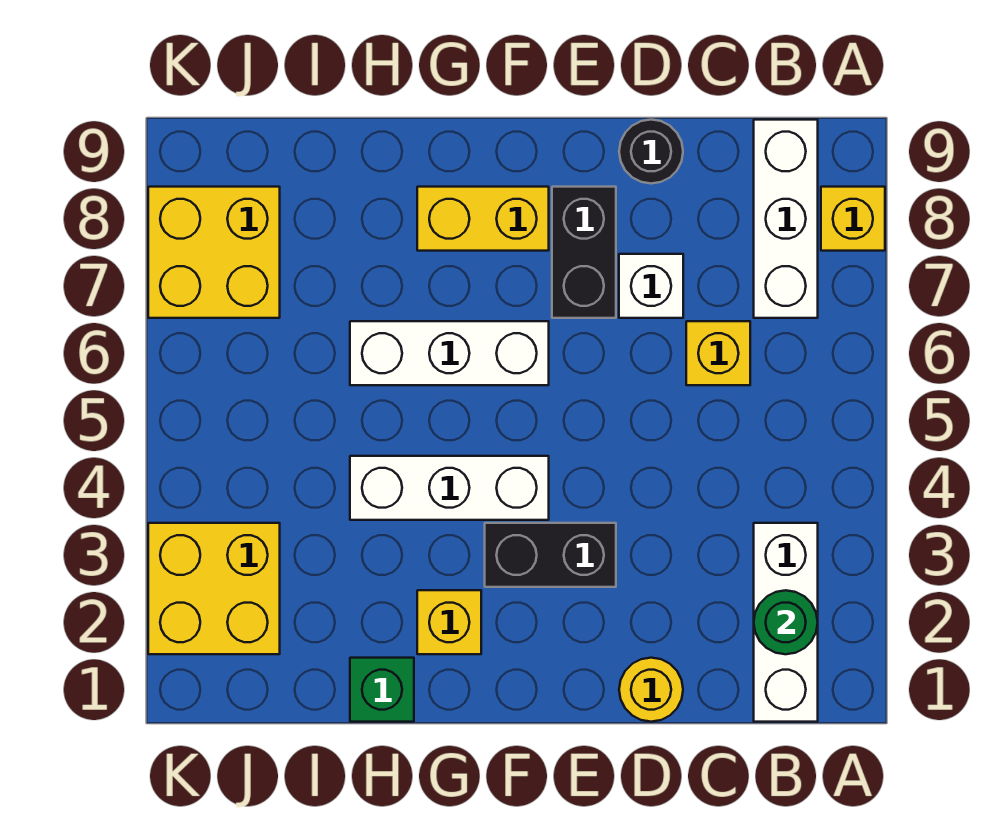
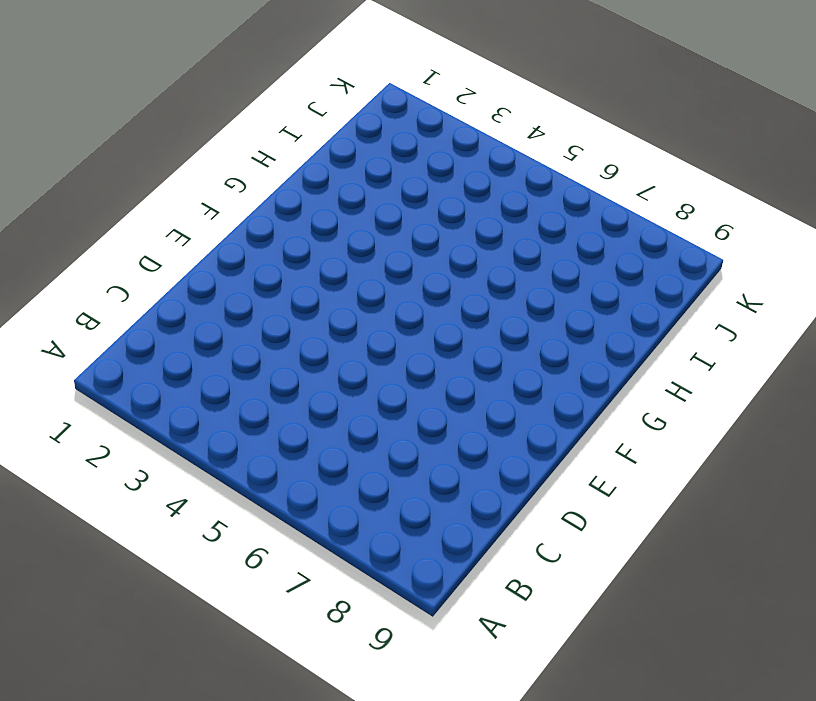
none -> yellow 1x1 brick [821,187,885,251]
none -> white 1x3 brick [754,523,818,722]
none -> white 1x3 brick [754,120,818,318]

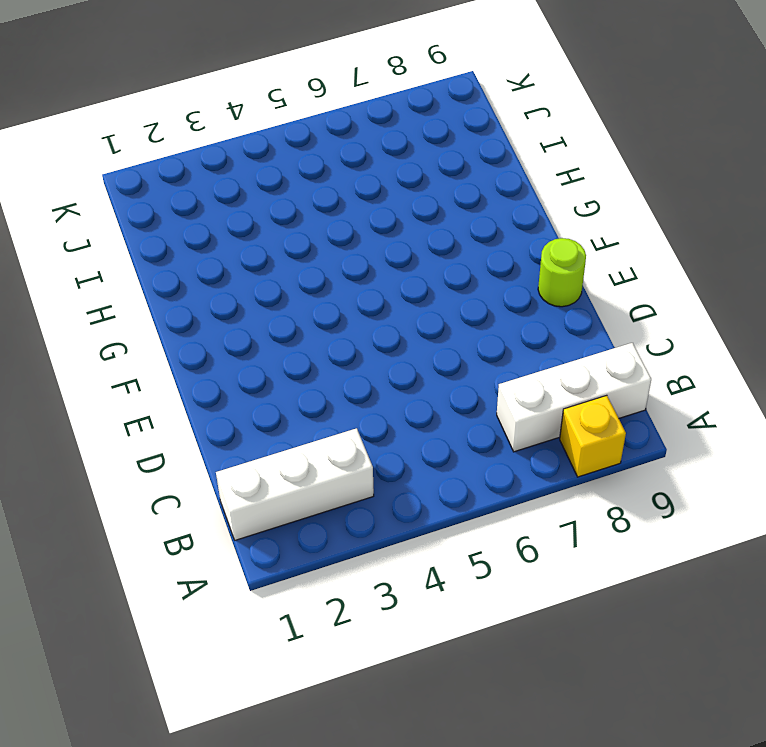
lime 1x1 round brick [538,238,586,307] -> none
none -> yellow 1x1 brick [686,321,750,385]
none -> yellow 1x1 round brick [619,658,683,722]
none -> white 1x1 brick [619,254,683,318]

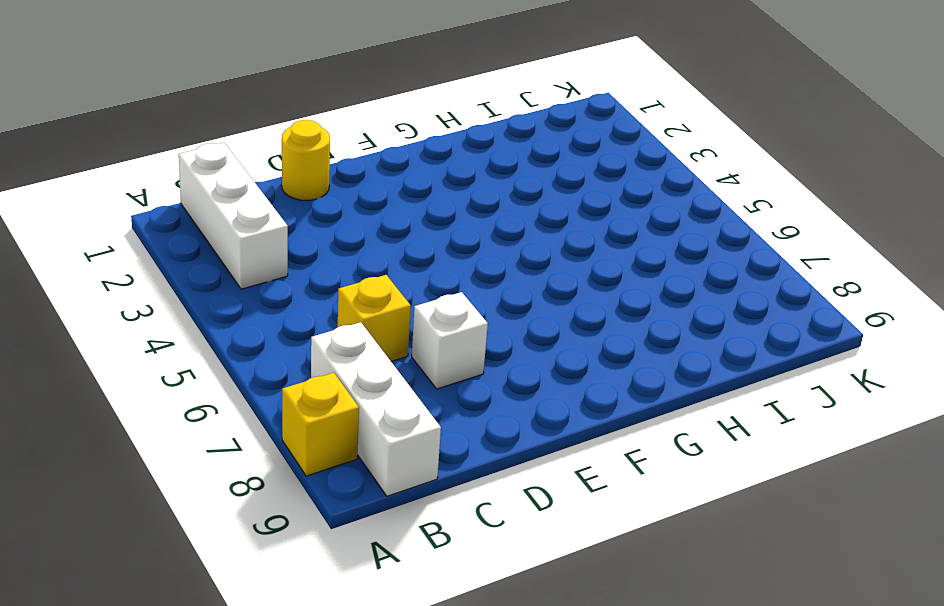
none -> black 1x1 round brick [619,120,683,184]
none -> black 1x2 brick [485,523,616,587]
none -> black 1x2 brick [552,187,616,318]

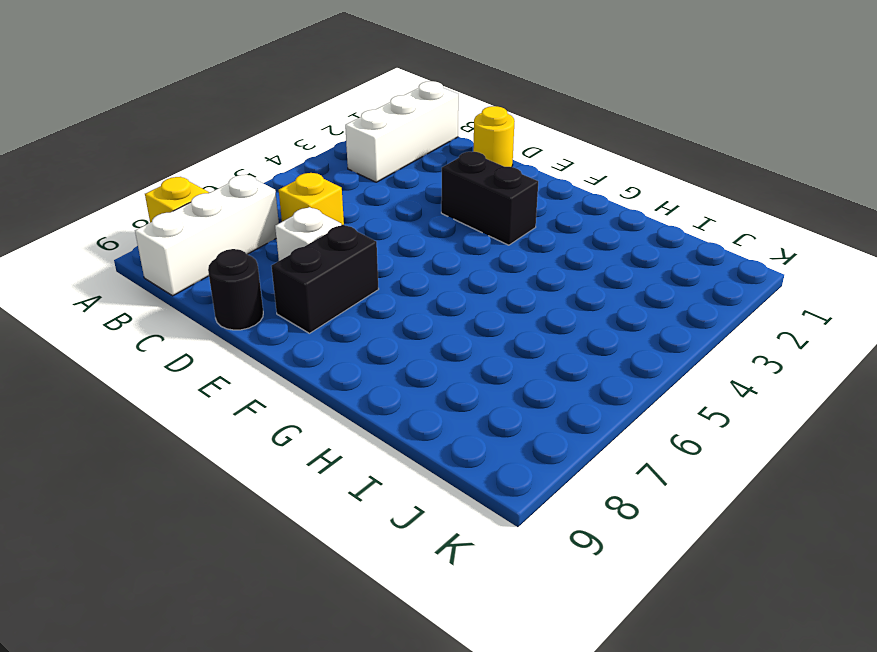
none -> white 1x3 brick [350,456,549,520]
none -> white 1x3 brick [350,321,549,385]
none -> yellow 1x2 brick [417,187,549,251]

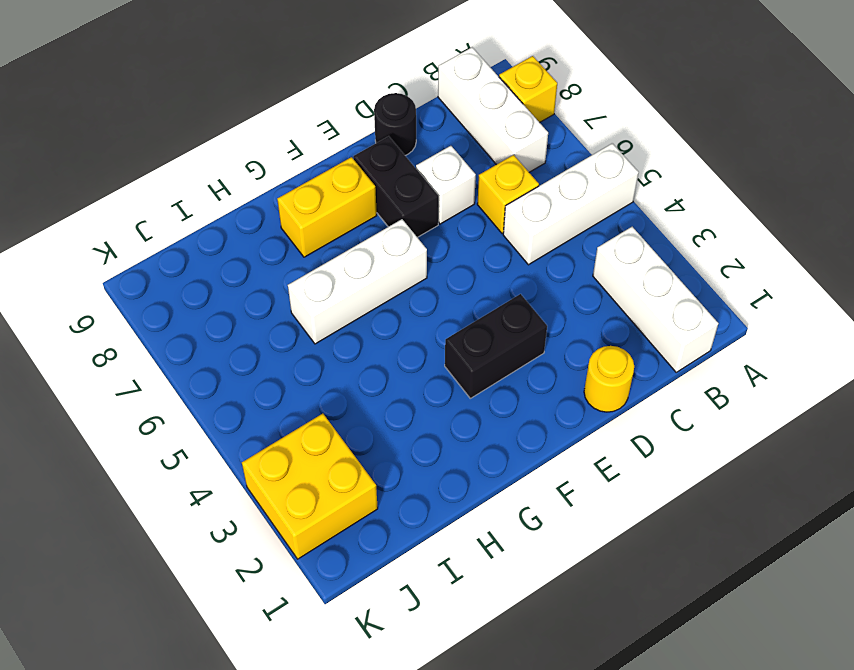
white 1x3 brick [503,143,639,265] -> white 1x3 brick moved to [350,456,549,520]
none -> yellow 1x1 brick [417,590,481,654]
none -> green 1x1 brick [350,658,414,722]
none -> yellow 2x2 brick [148,187,280,318]

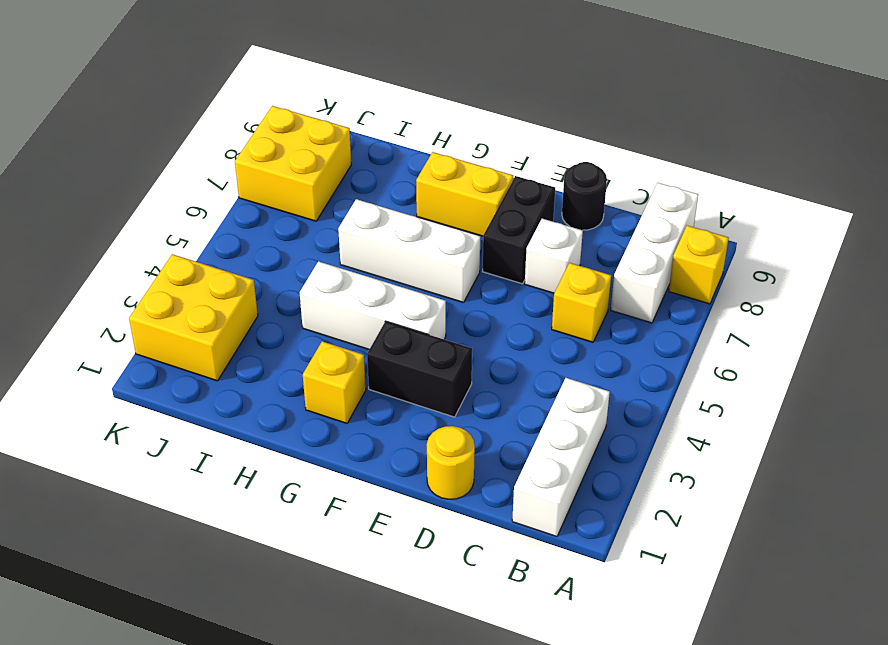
none -> green 1x1 brick [350,658,414,722]
none -> green 1x1 round brick [754,590,818,654]

